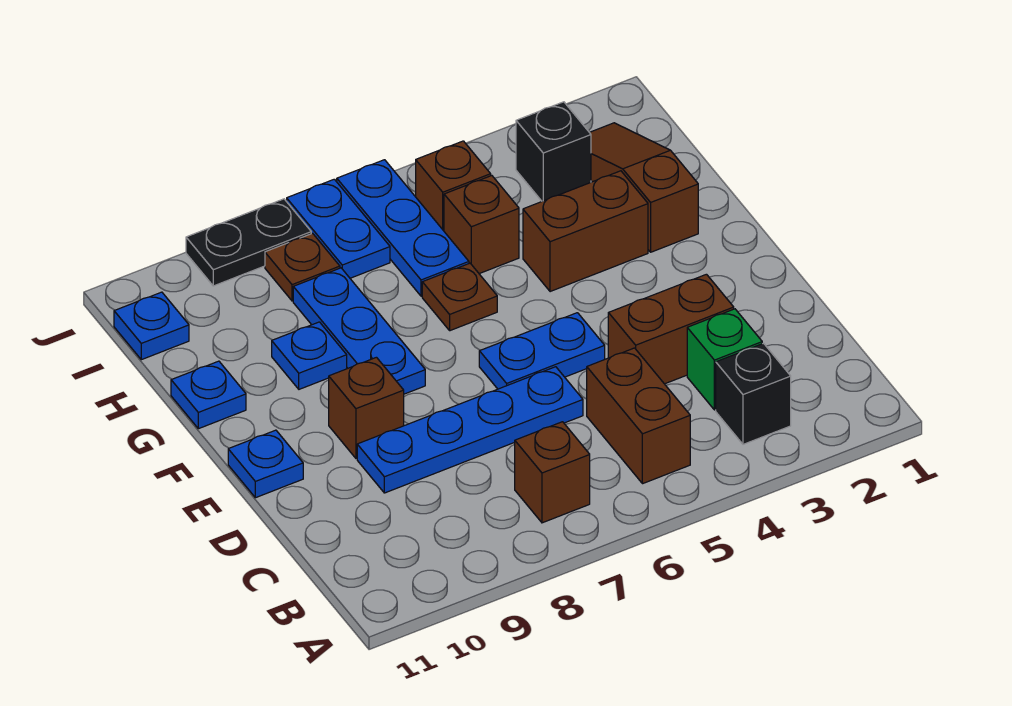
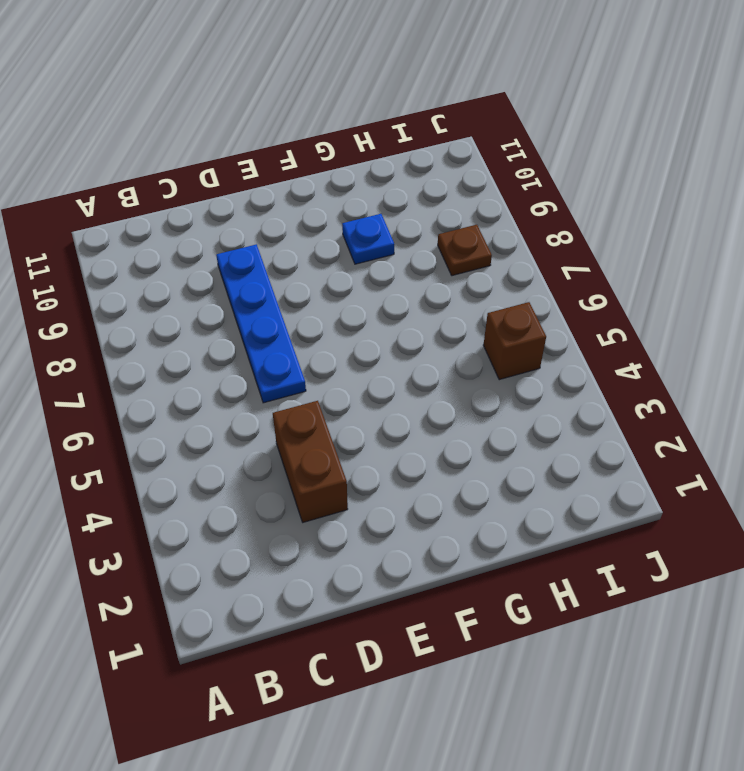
none -> black 1x1 brick [716,343,791,444]
none -> brown 1x2 brick [587,348,690,484]
none -> brown 1x1 brick [515,422,590,523]

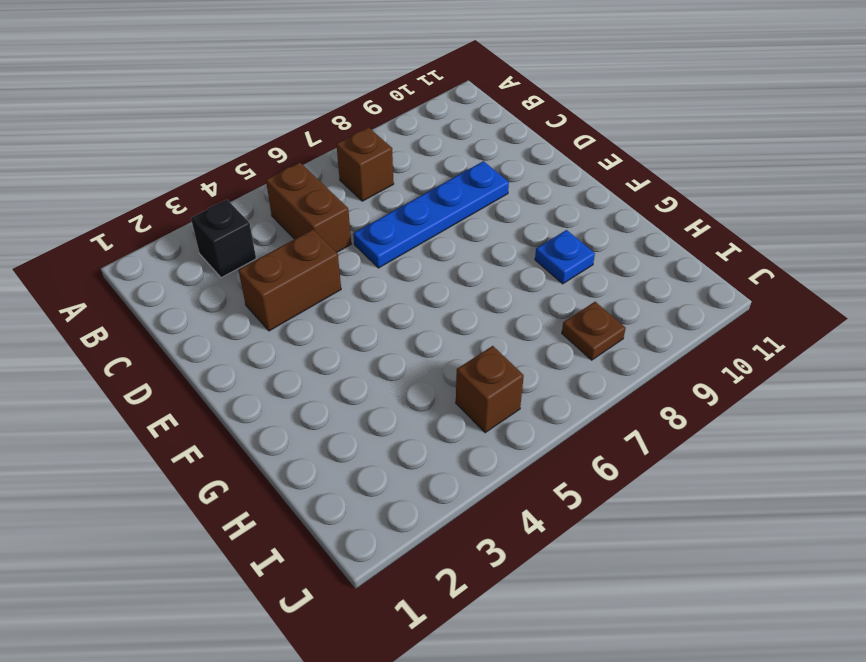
none -> green 1x1 brick [687,309,762,410]
none -> blue 1x2 plate [479,313,605,389]
none -> brown 1x1 brick [329,357,404,458]

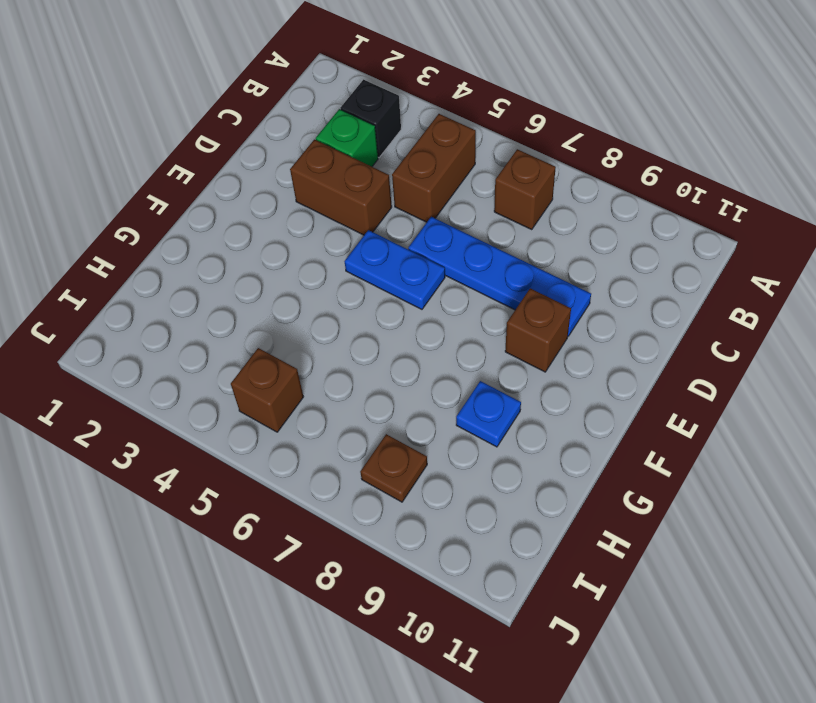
none -> blue 1x1 plate [228,430,303,498]
none -> blue 1x3 plate [293,268,425,394]
none -> brown 1x3 slope [589,123,698,252]

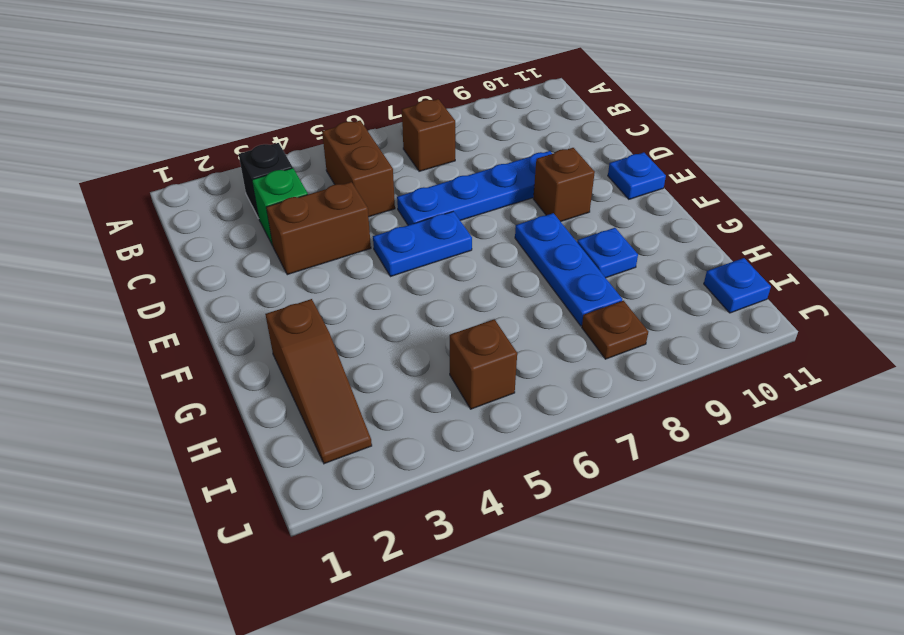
none -> brown 1x2 brick [523,171,648,292]
none -> brown 1x1 plate [422,263,497,331]
none -> blue 1x1 plate [171,361,246,429]

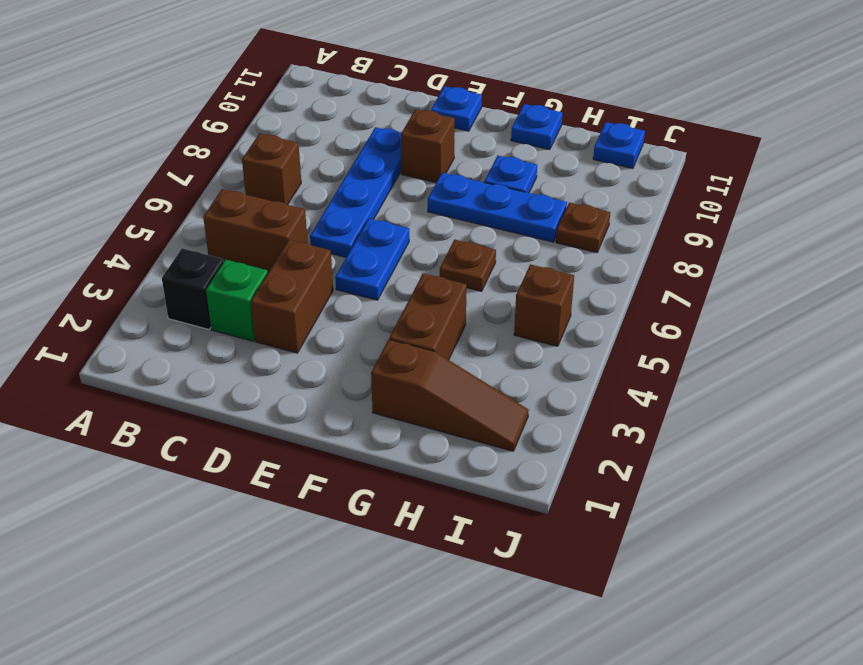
none -> brown 1x1 brick [444,176,519,274]
none -> blue 1x3 plate [337,160,469,296]
none -> black 1x1 brick [516,102,591,201]

